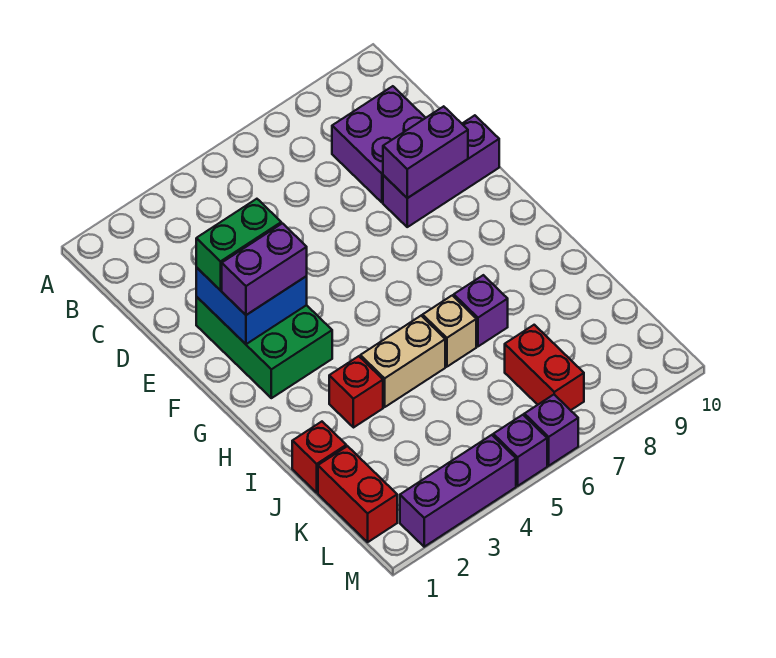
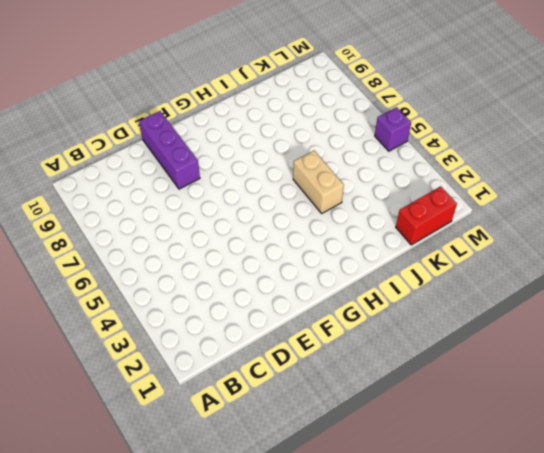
none -> purple 2x2 brick [332,86,425,202]
none -> green 2x3 brick [196,297,332,398]
none -> red 1x1 brick [329,356,383,428]

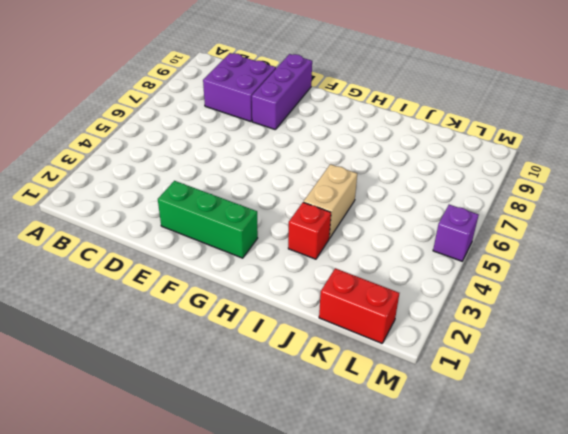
green 1x3 brick [158,181,258,258] -> green 2x3 brick [196,297,332,398]
none -> tan 1x1 brick [423,295,476,367]
none -> purple 1x1 brick [454,275,508,346]
none -> red 1x1 brick [292,422,346,493]

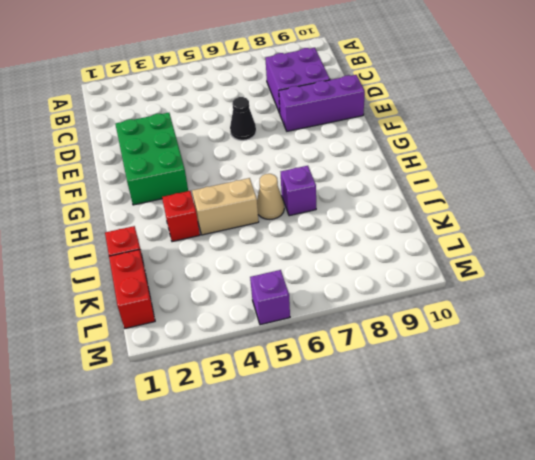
black 1x1 cone [230,97,256,140] -> none
tan 1x1 cone [257,174,284,219] -> tan 1x1 brick [423,295,476,367]
none -> red 1x2 brick [505,325,584,410]
none -> purple 1x3 brick [400,435,516,547]
none -> purple 1x1 brick [524,395,578,466]

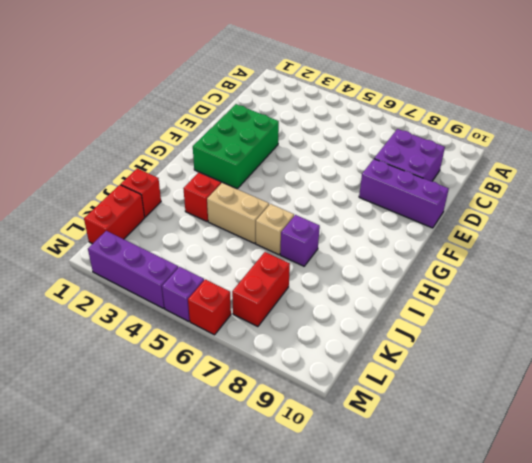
red 1x1 brick [188,279,231,335] -> purple 1x1 brick [524,395,578,466]
none -> blue 2x2 brick [196,267,307,344]
none -> purple 1x2 brick [383,106,468,198]
none -> green 1x2 brick [196,199,281,290]

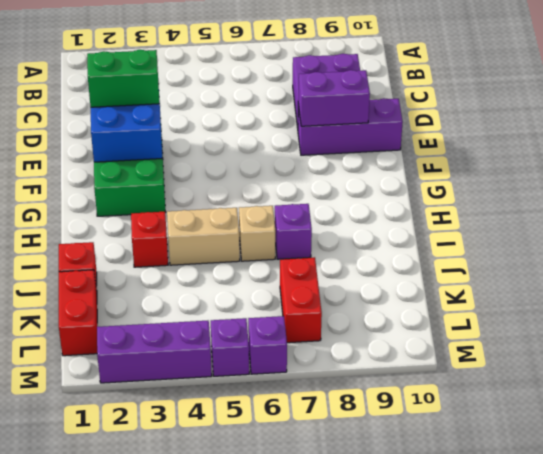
none -> purple 1x2 brick [222,223,307,315]

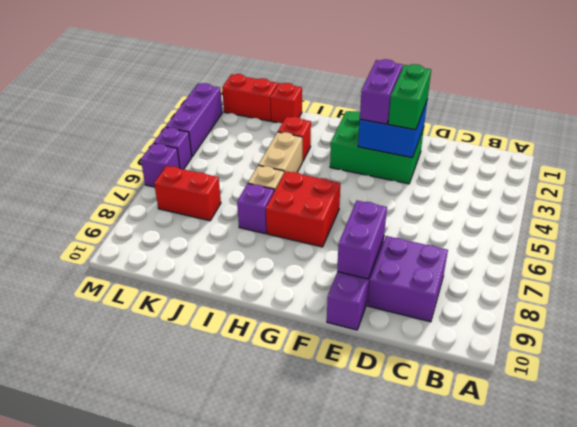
red 2x2 brick [266,171,340,247] -> none

